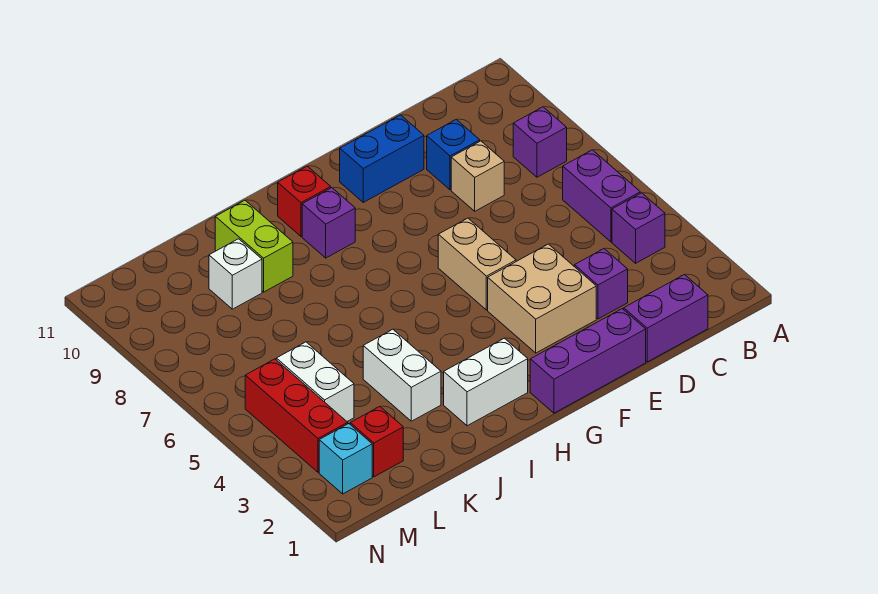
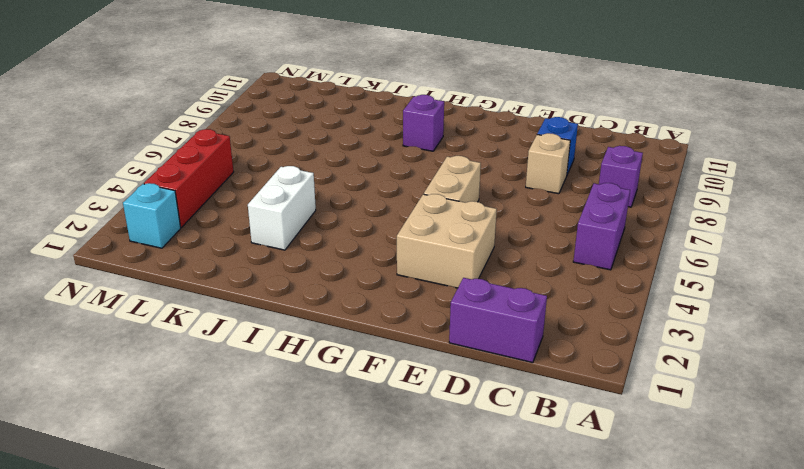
none -> purple 1x1 brick [612,193,665,263]
none -> purple 1x1 brick [574,249,628,319]
none -> purple 1x3 brick [530,309,646,413]

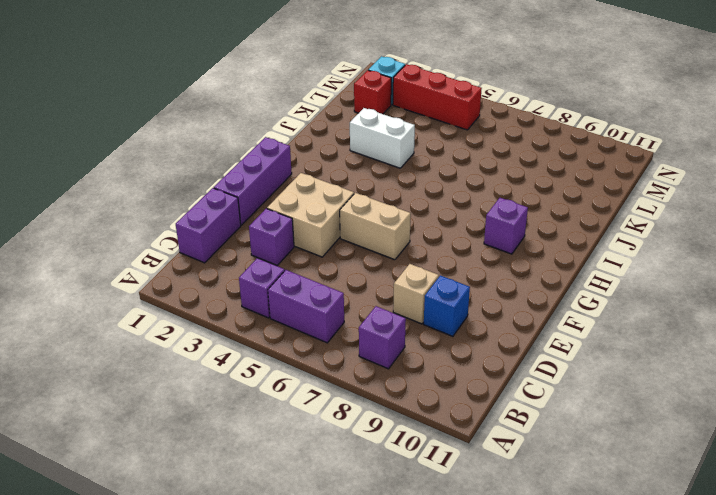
none -> blue 1x2 brick [340,115,424,202]
none -> white 1x2 brick [444,338,528,426]
none -> red 1x1 brick [278,166,331,237]

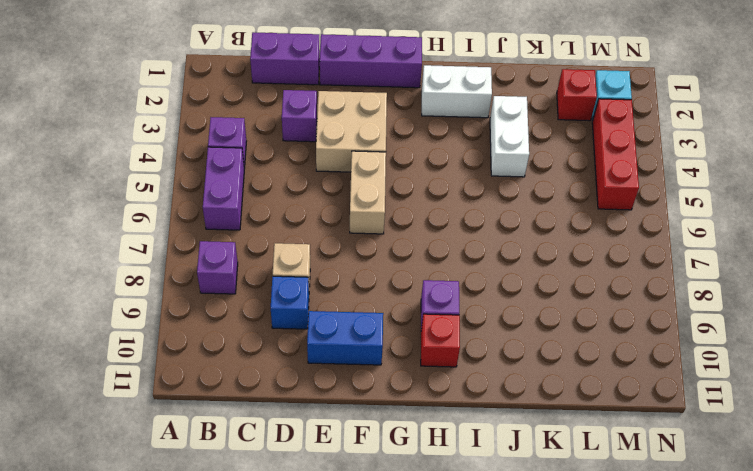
none -> lime 1x2 brick [215,200,293,292]
none -> white 1x1 brick [209,239,262,309]
none -> white 1x2 brick [276,342,354,421]

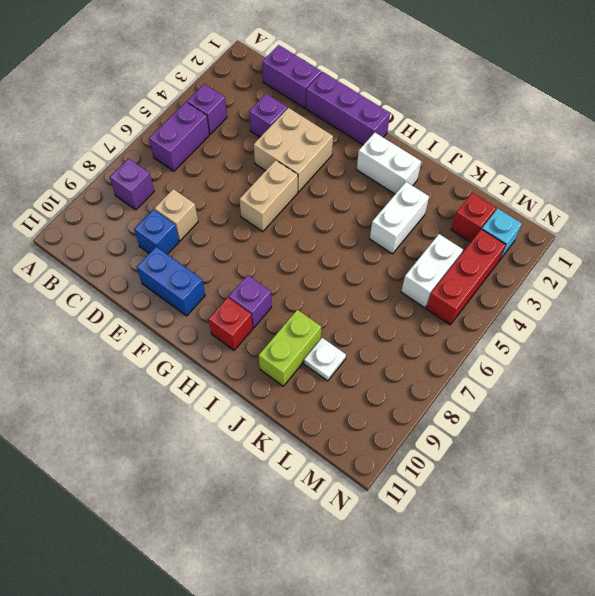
white 1x1 plate [304,338,346,381] -> white 1x1 brick [209,239,262,309]

